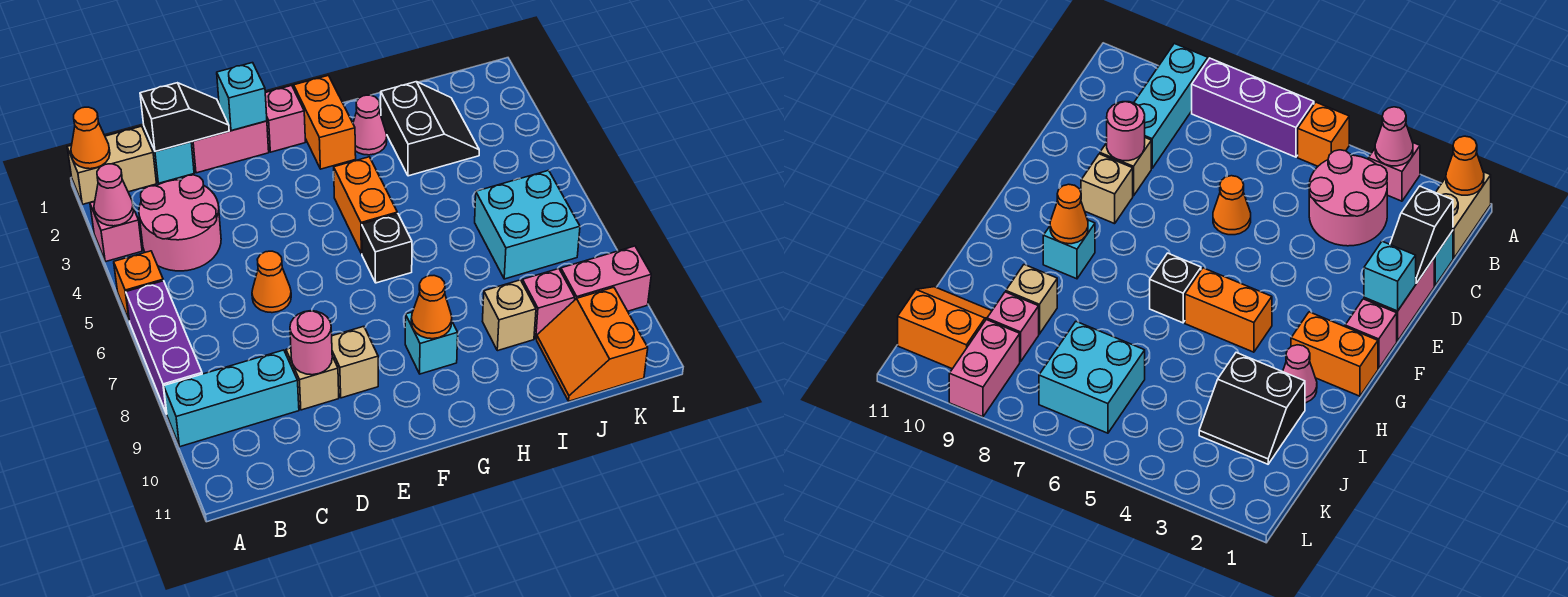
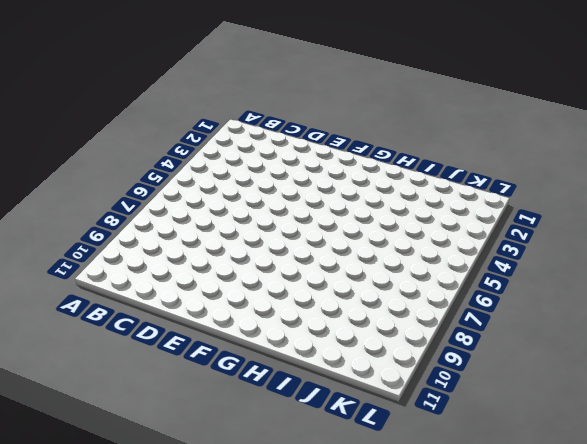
none -> tan 1x2 brick [67,126,157,204]
none -> pink 1x1 brick [90,202,142,262]
none -> orange 1x1 brick [114,251,163,320]

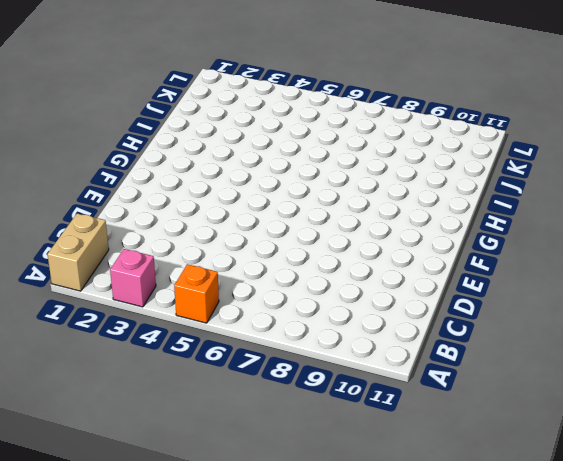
none -> purple 1x3 brick [126,281,202,414]
none -> cyan 1x3 brick [164,350,299,447]
none -> pink 2x2 round brick [139,175,221,271]

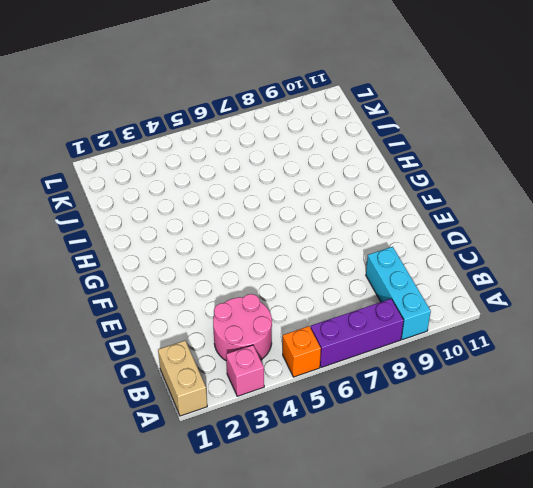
none -> cyan 1x1 brick [144,128,194,183]
none -> pink 1x2 brick [191,121,269,173]
none -> orange 1x1 cone [252,251,291,313]

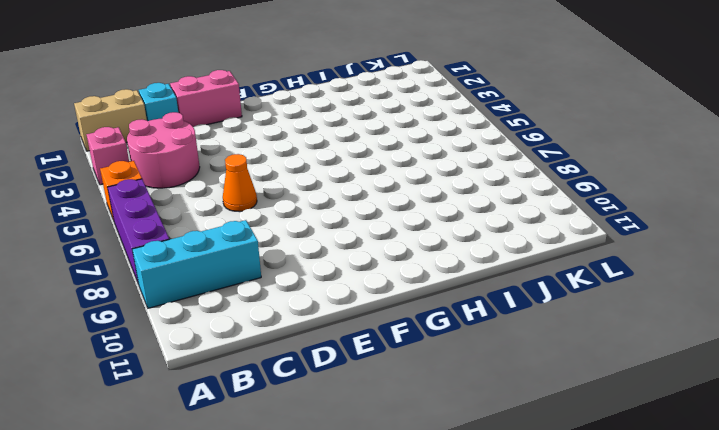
none -> tan 1x1 brick [286,348,339,410]
none -> tan 1x1 brick [332,326,378,398]
none -> pink 1x1 brick [265,85,305,152]

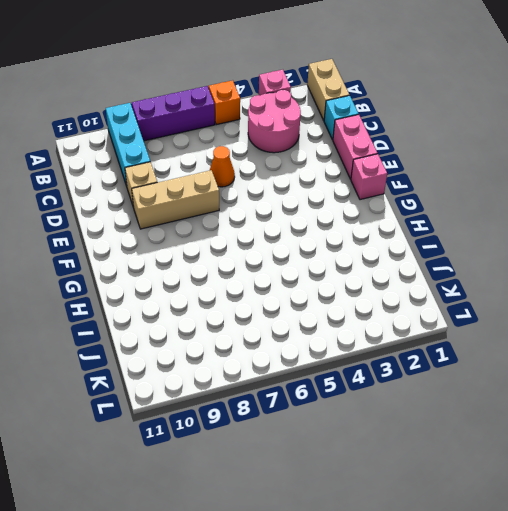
tan 1x3 brick [132,170,219,229] -> tan 1x1 brick [332,326,378,398]
none -> orange 1x2 brick [294,75,356,169]
none -> orange 1x2 brick [334,157,397,254]
none -> black 1x1 brick [362,214,412,283]

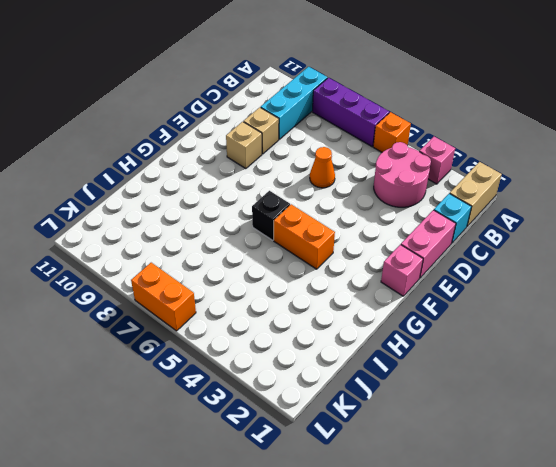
orange 1x2 brick [131,263,196,331] -> orange 1x2 brick moved to [294,75,356,169]
none -> cyan 1x1 brick [405,312,458,374]
none -> pink 1x1 cone [353,95,387,155]
none -> black 2x2 slope [381,82,479,176]

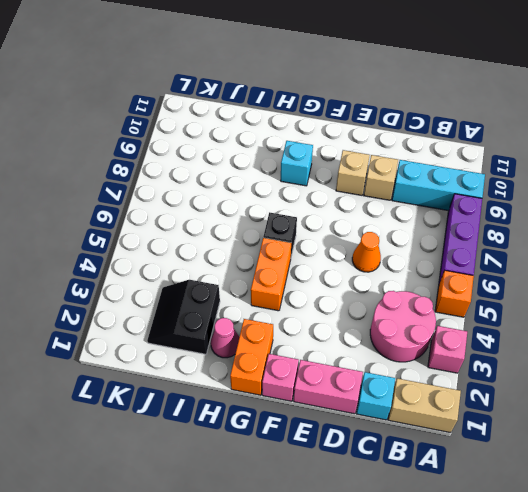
none -> tan 1x1 brick [482,280,536,351]
none -> cyan 2x2 brick [475,170,580,279]
none -> pink 1x1 brick [522,269,575,339]

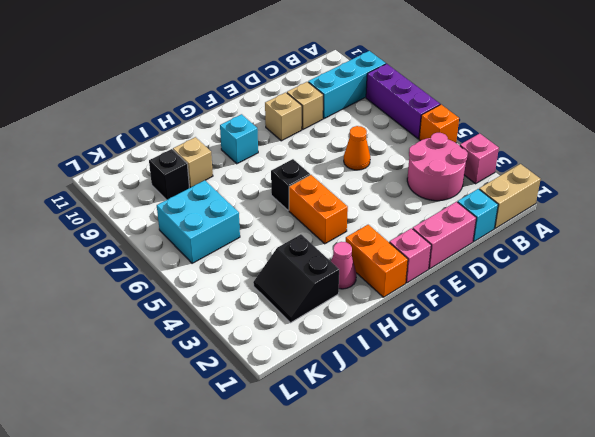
black 1x1 brick [149,149,189,200] -> pink 1x1 brick [522,269,575,339]
none -> orange 2x2 slope [537,287,648,401]
none -> pink 1x2 brick [561,246,651,311]
none -> orange 1x1 cone [71,107,110,169]

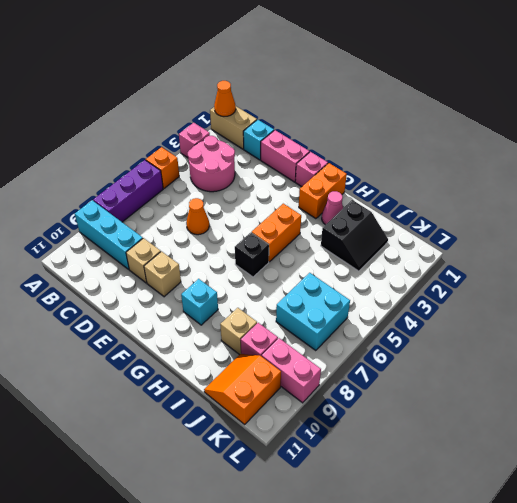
none -> pink 1x1 cone [94,164,134,226]
none -> black 1x2 slope [140,83,229,152]
none -> pink 1x1 round brick [290,311,332,375]

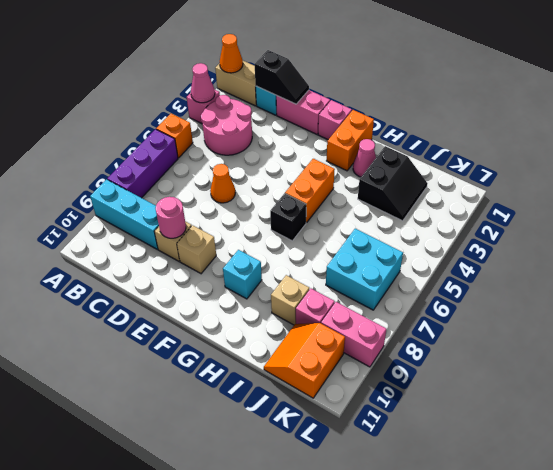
none -> cyan 1x1 brick [217,63,267,131]
none -> orange 1x1 cone [411,276,452,339]

